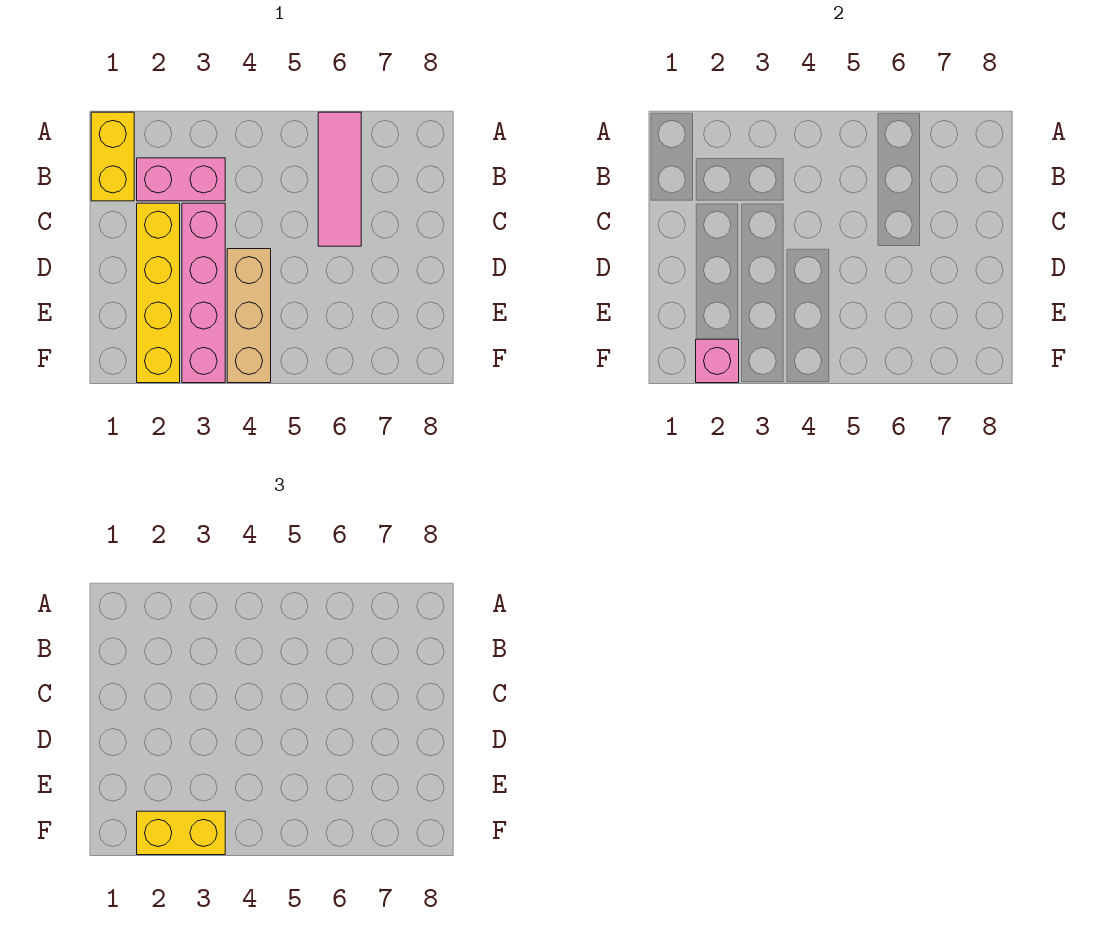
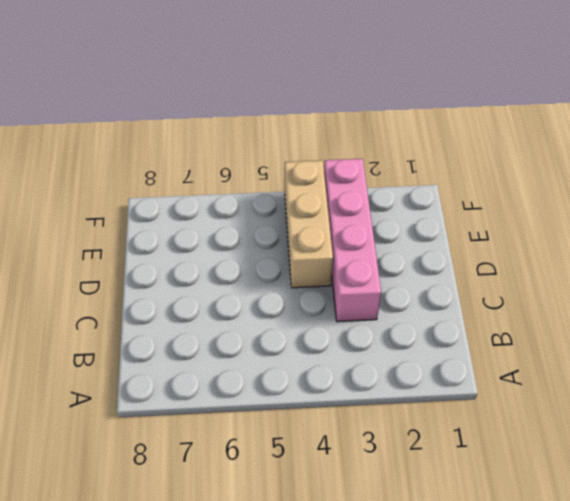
none -> yellow 1x2 brick [91,112,134,201]
none -> pink 1x3 tile [318,112,361,246]

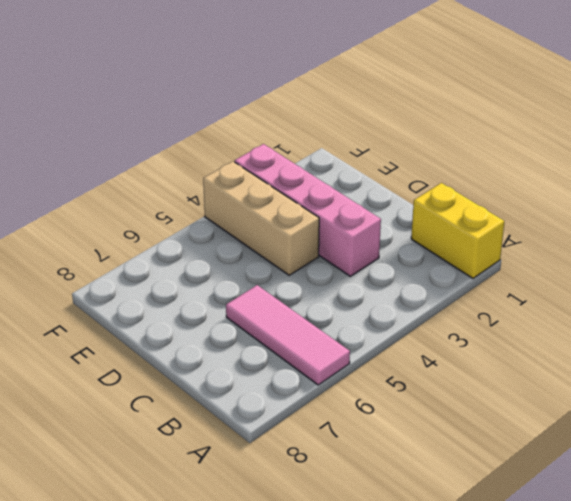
none -> pink 1x2 brick [137,158,225,201]
none -> yellow 1x4 brick [137,203,180,383]

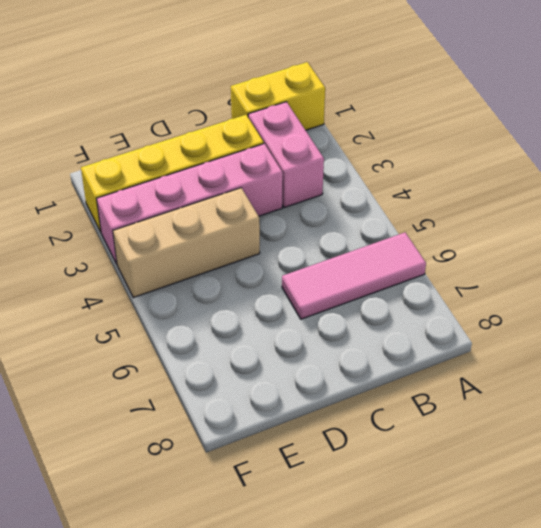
none -> pink 1x1 brick [696,339,739,383]
none -> yellow 1x2 brick [137,811,225,855]

